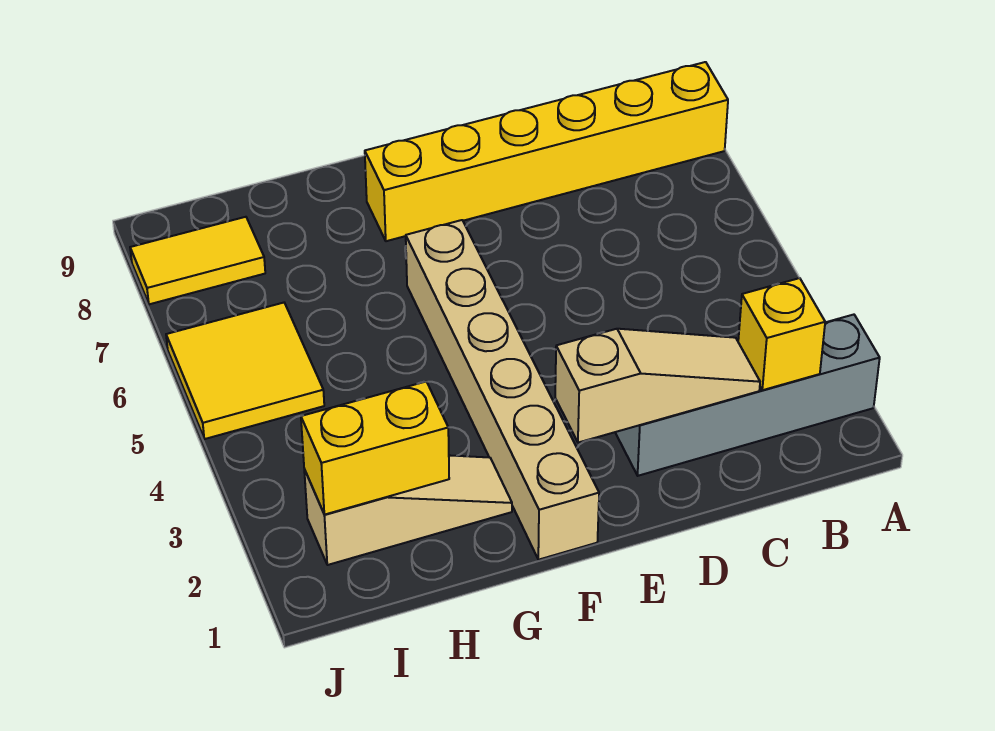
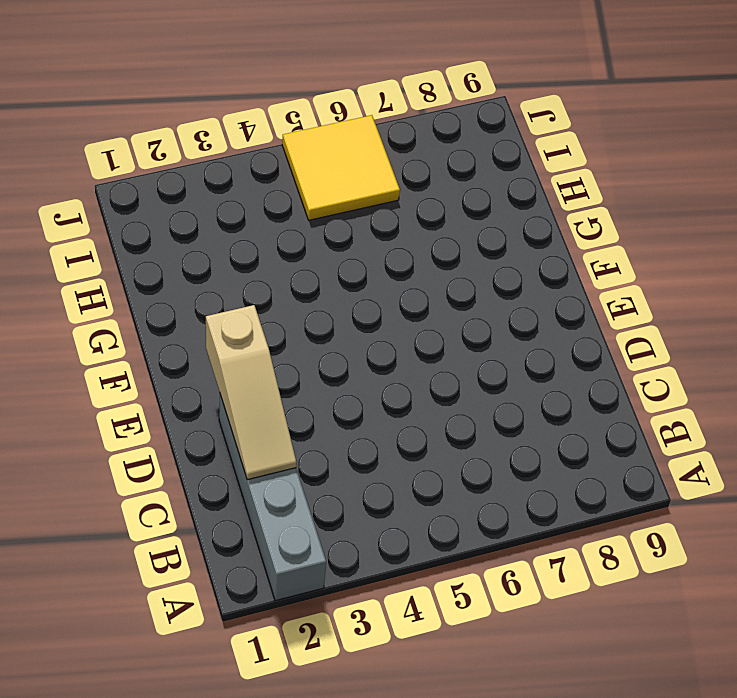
none -> yellow 1x6 brick [365,62,728,241]
none -> tan 1x6 brick [406,220,599,560]

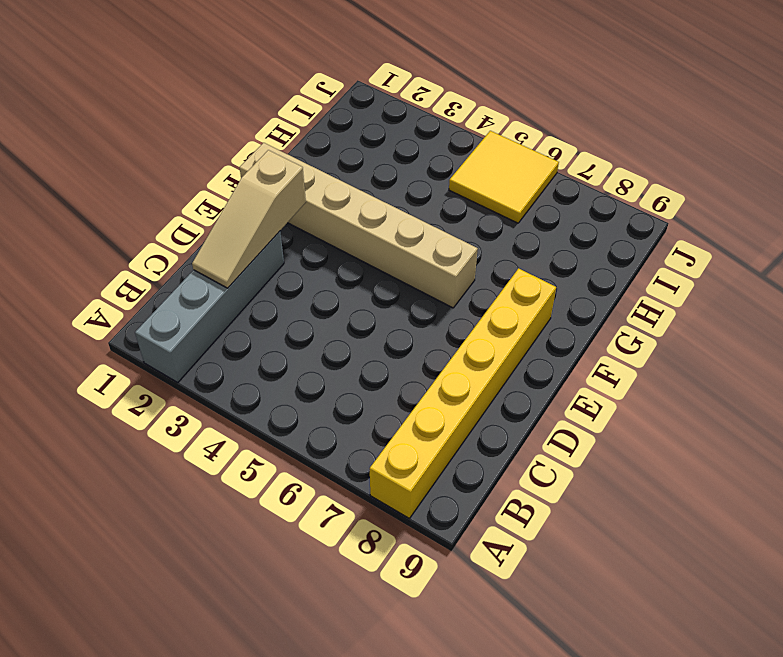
none -> tan 1x3 slope [304,455,512,565]
none -> yellow 1x2 tile [130,217,265,304]

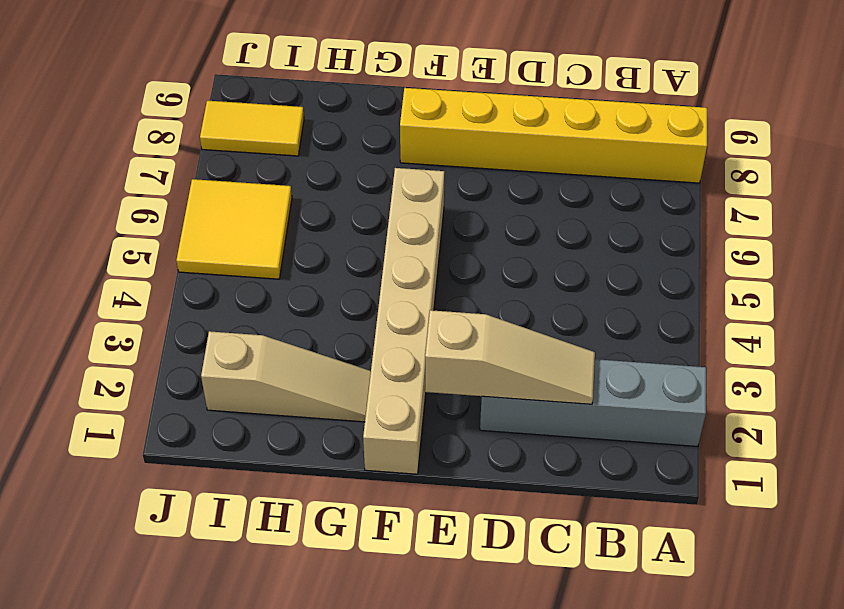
none -> yellow 1x1 brick [738,278,825,390]
none -> yellow 1x2 brick [301,381,449,515]

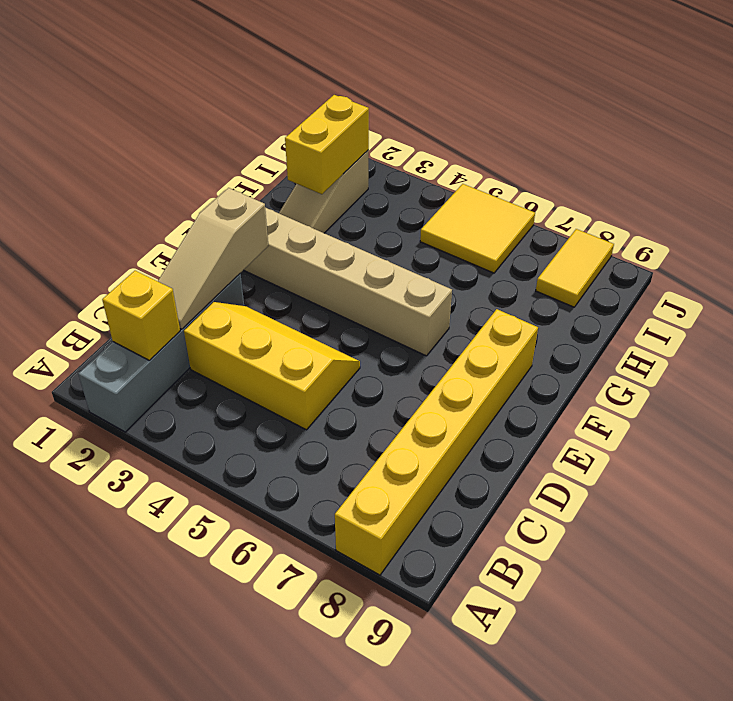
yellow 2x3 slope [184,302,360,430] -> none

